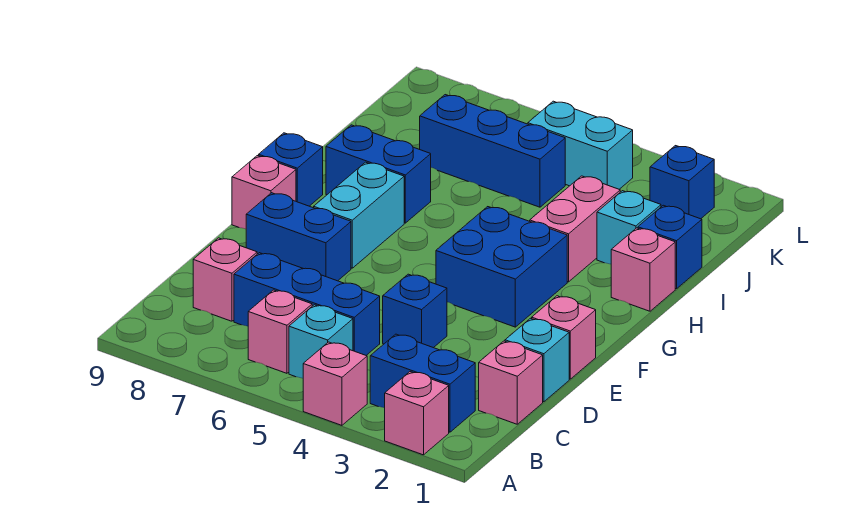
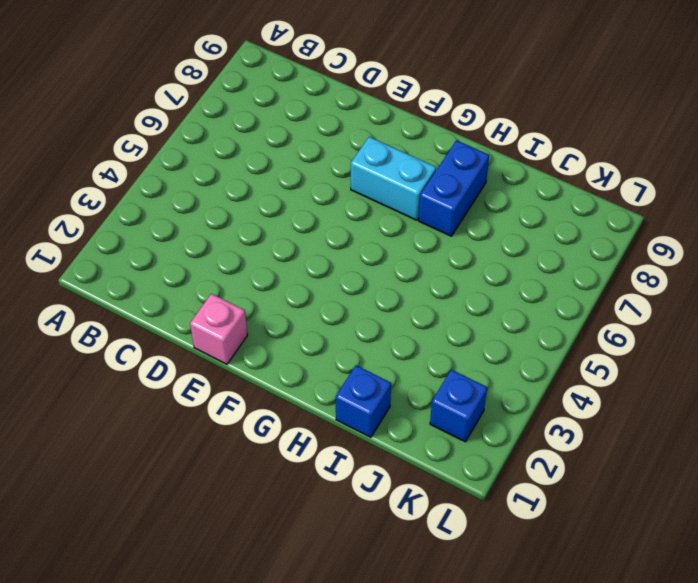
none -> pink 1x1 brick [385,372,449,455]
none -> pink 1x1 brick [303,342,367,425]
none -> blue 1x2 brick [370,334,475,432]

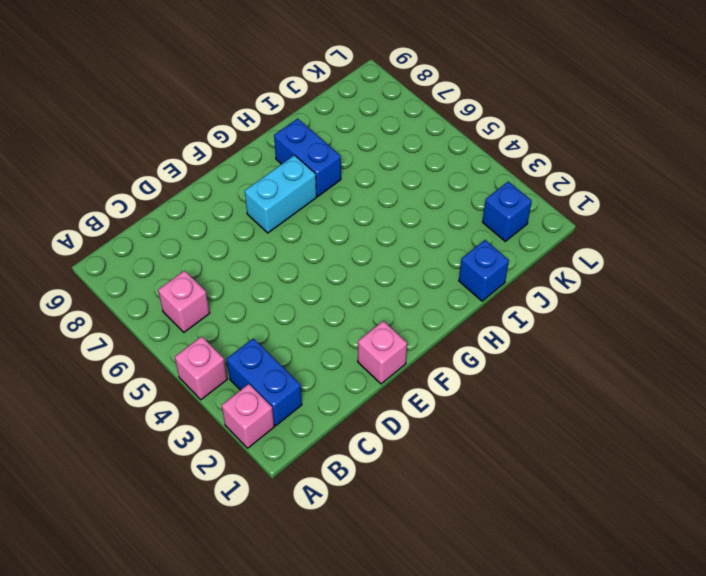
none -> cyan 1x1 brick [289,305,353,378]
none -> pink 1x1 brick [479,341,543,424]
none -> blue 1x3 brick [234,253,380,355]

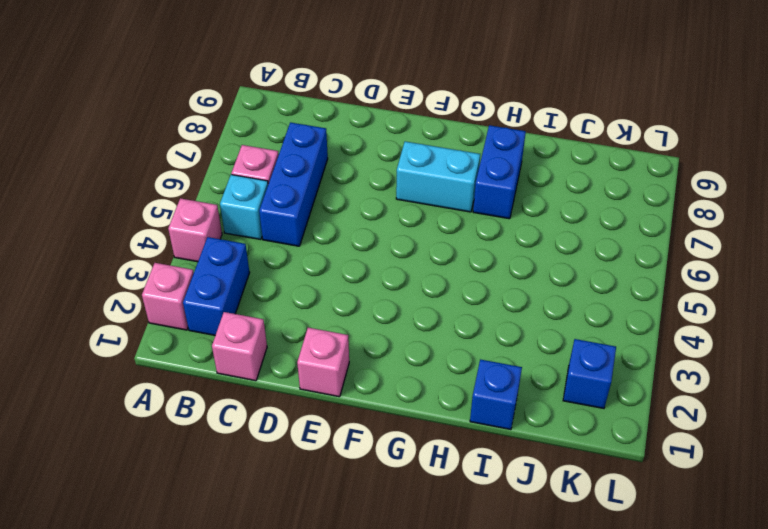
none -> pink 1x1 brick [193,238,257,321]
none -> cyan 1x1 brick [505,318,569,402]
none -> blue 1x1 brick [383,274,447,348]

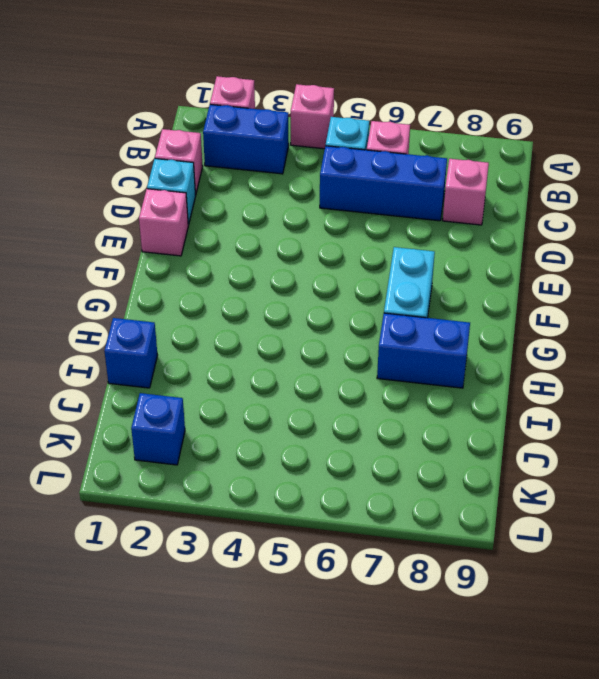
none -> blue 1x1 brick [383,274,447,348]
none -> blue 1x2 brick [246,193,351,281]
none -> blue 2x2 brick [436,207,567,327]

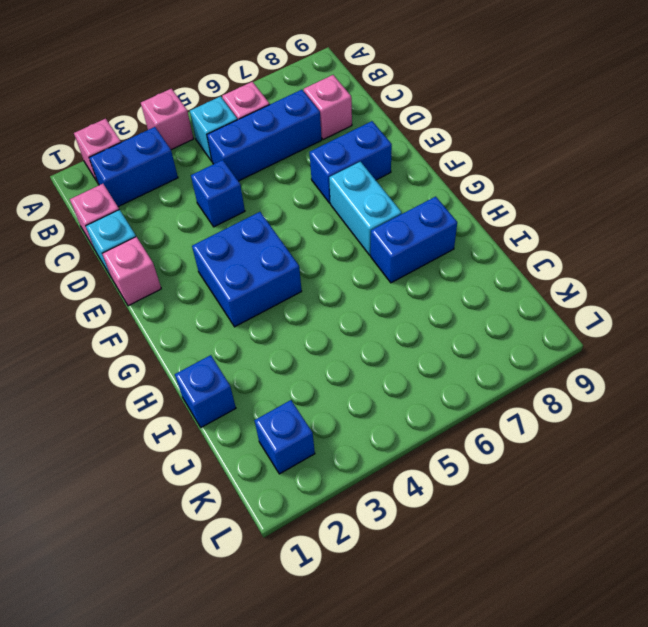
none -> pink 1x1 brick [232,156,296,229]
none -> blue 1x1 brick [259,133,323,206]
none -> pink 1x1 brick [611,228,675,311]

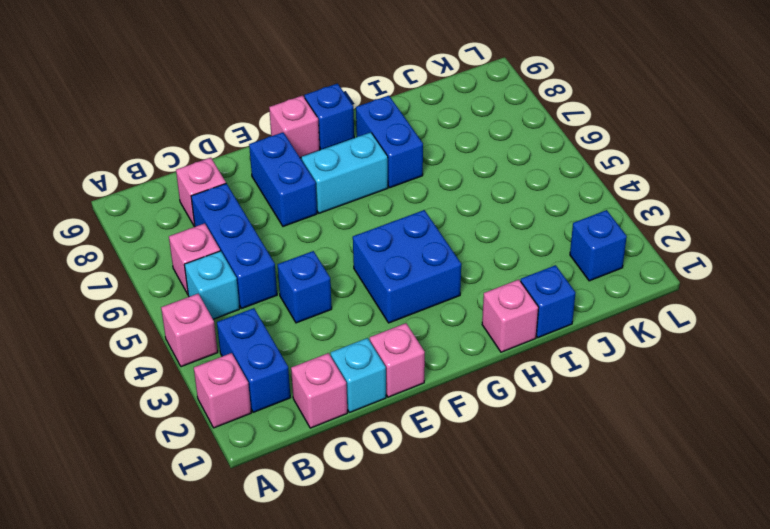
none -> pink 1x2 brick [530,176,620,282]
none -> cyan 1x1 brick [597,191,661,264]
none -> blue 1x3 brick [420,95,565,207]

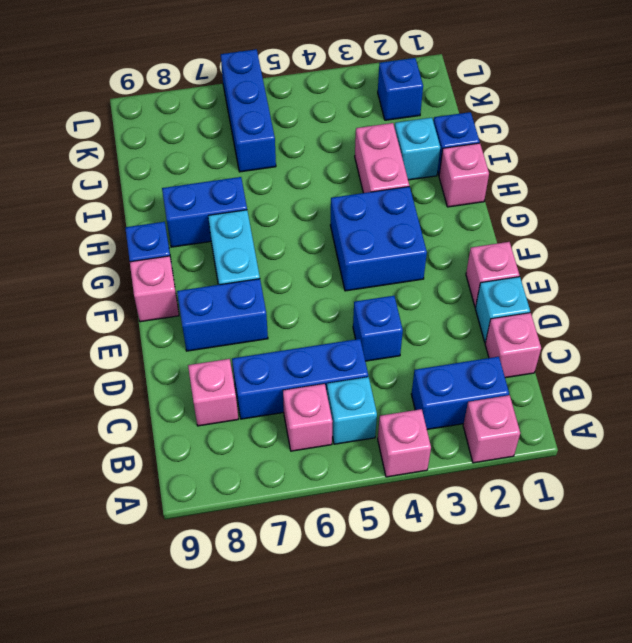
blue 1x3 brick [221,49,276,172] -> blue 1x3 brick turned to [420,95,565,207]
none -> cyan 1x2 brick [528,101,633,189]

